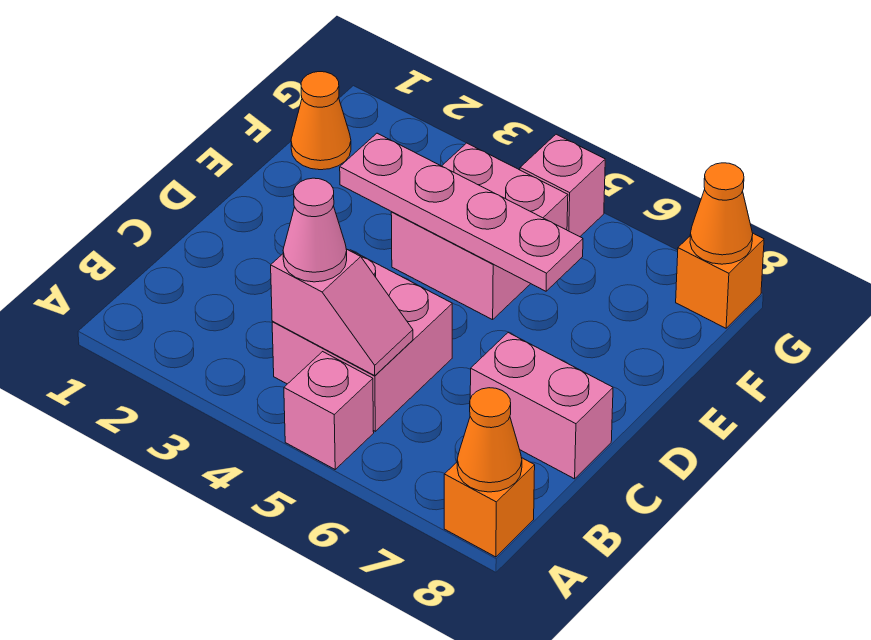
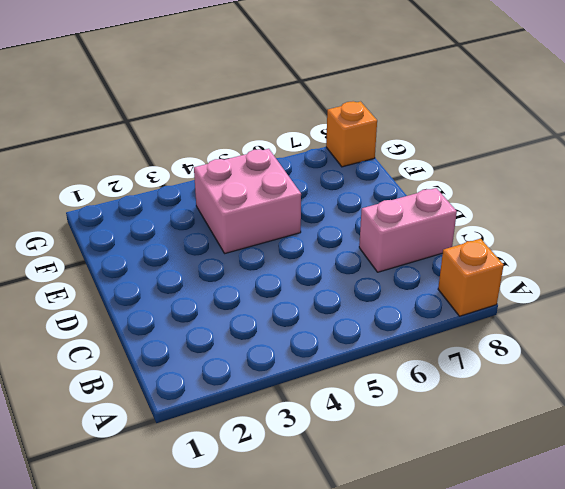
none -> pink 1x1 brick [284,352,374,469]
none -> pink 2x2 brick [272,250,452,431]
none -> orange 1x1 cone [291,72,351,170]

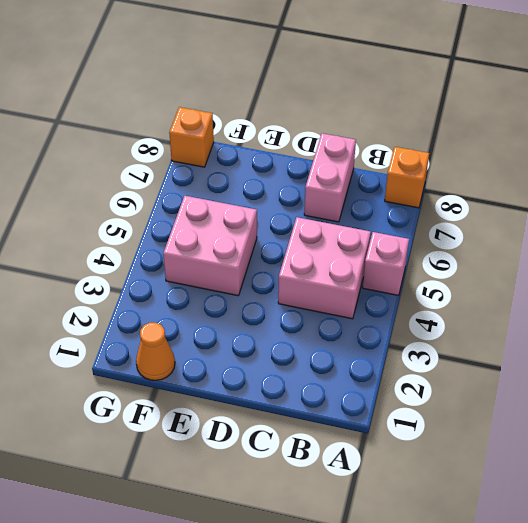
none -> pink 1x1 brick [520,134,605,237]
none -> orange 1x1 cone [457,388,522,492]
none -> pink 1x2 slope [271,249,413,376]

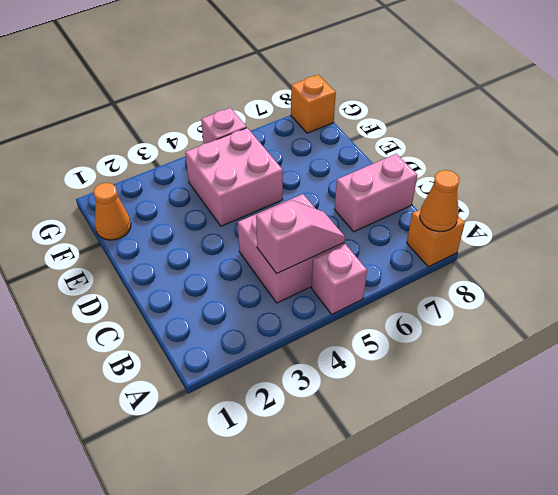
none -> pink 1x4 plate [340,133,583,291]
none -> orange 1x1 cone [690,163,753,264]
none -> pink 1x1 cone [283,178,347,282]

